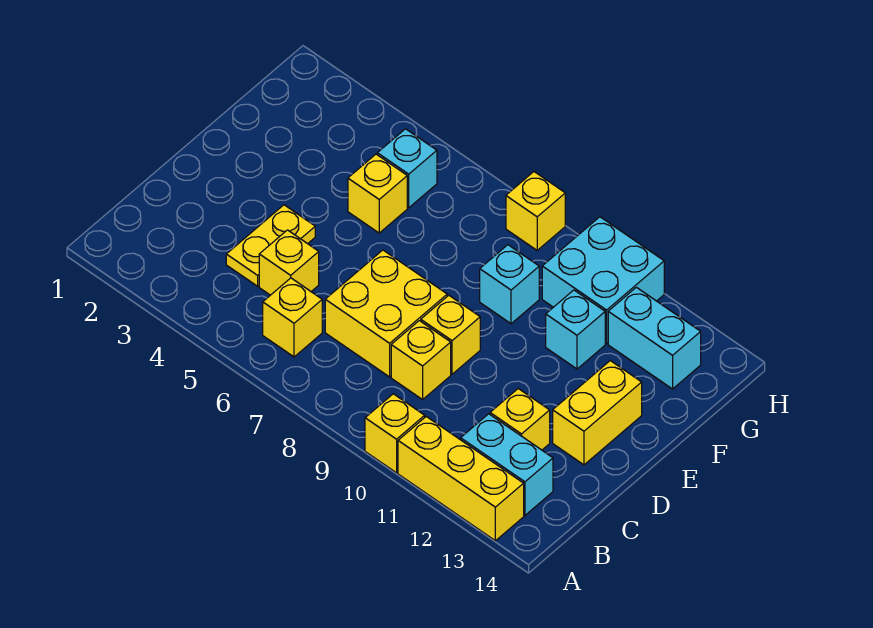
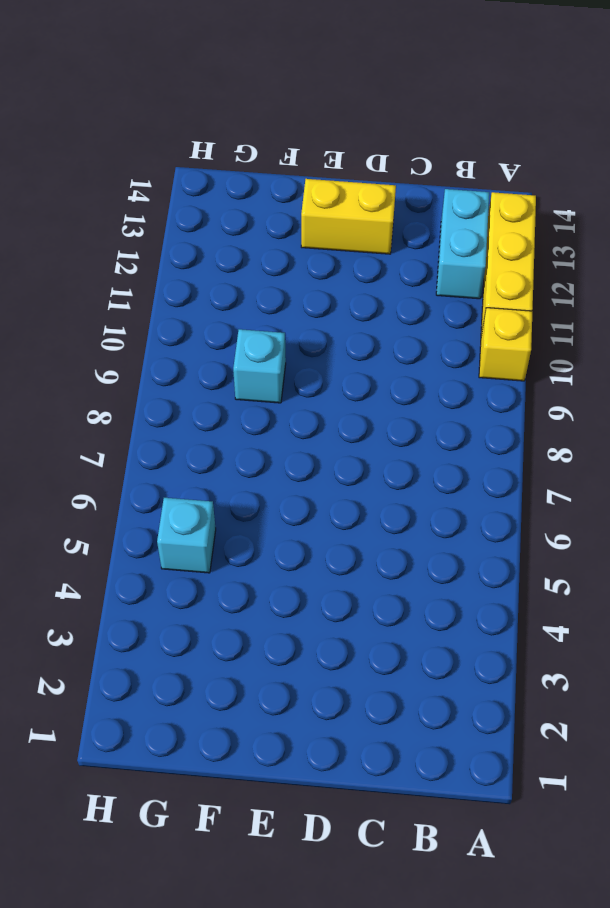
none -> yellow 1x1 brick [263,278,322,357]
none -> yellow 1x2 plate [226,205,315,286]
none -> yellow 1x1 brick [259,230,319,295]

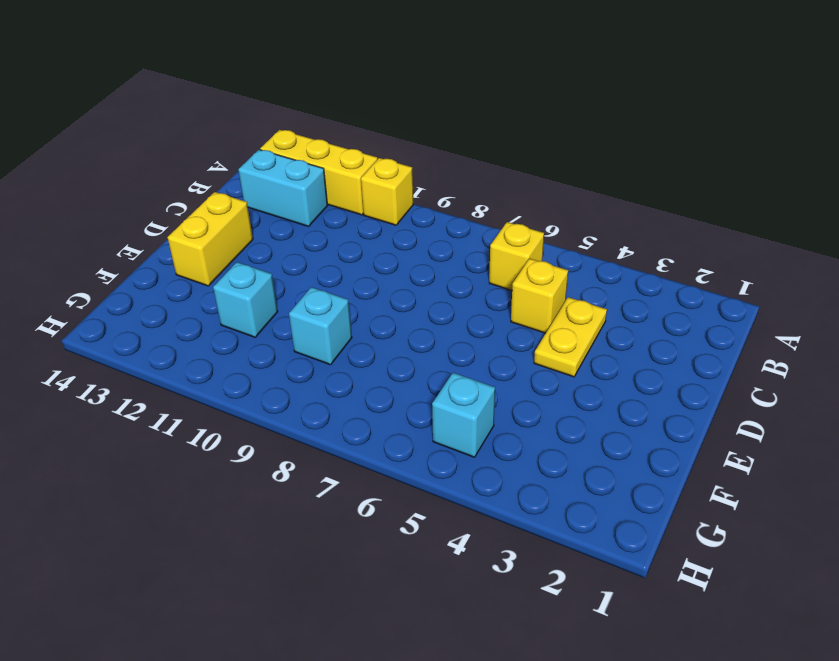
none -> yellow 2x2 brick [325,250,447,377]
none -> yellow 1x1 brick [391,321,451,400]
none -> yellow 1x1 brick [490,389,550,450]

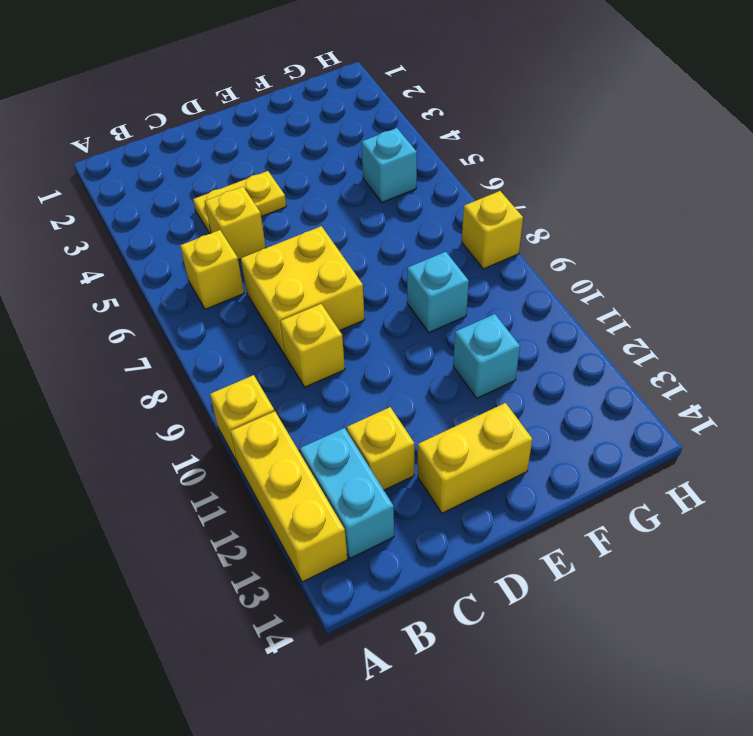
none -> yellow 1x1 brick [421,295,480,374]
none -> yellow 1x1 brick [348,154,407,233]
none -> cyan 2x2 brick [542,217,664,344]

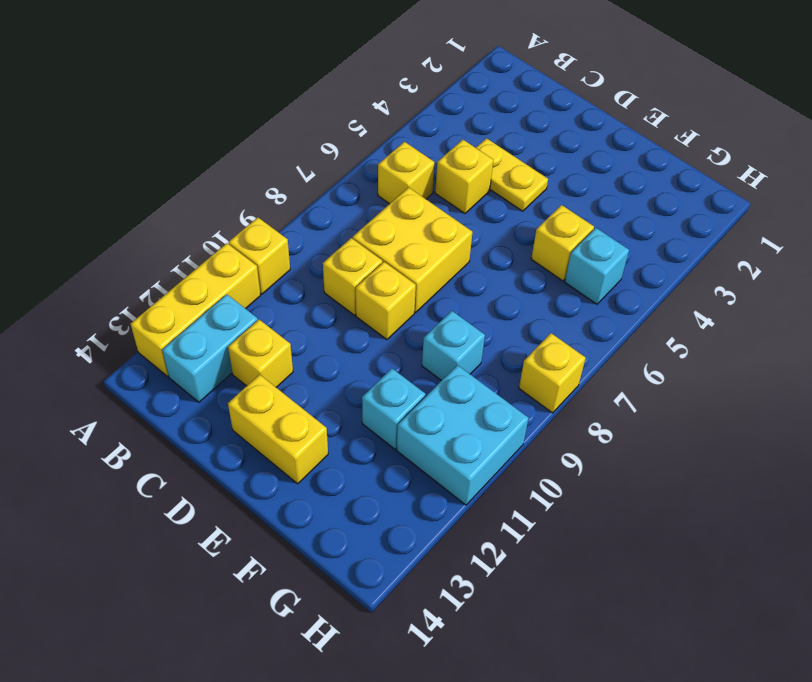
none -> cyan 1x2 brick [608,287,701,389]

